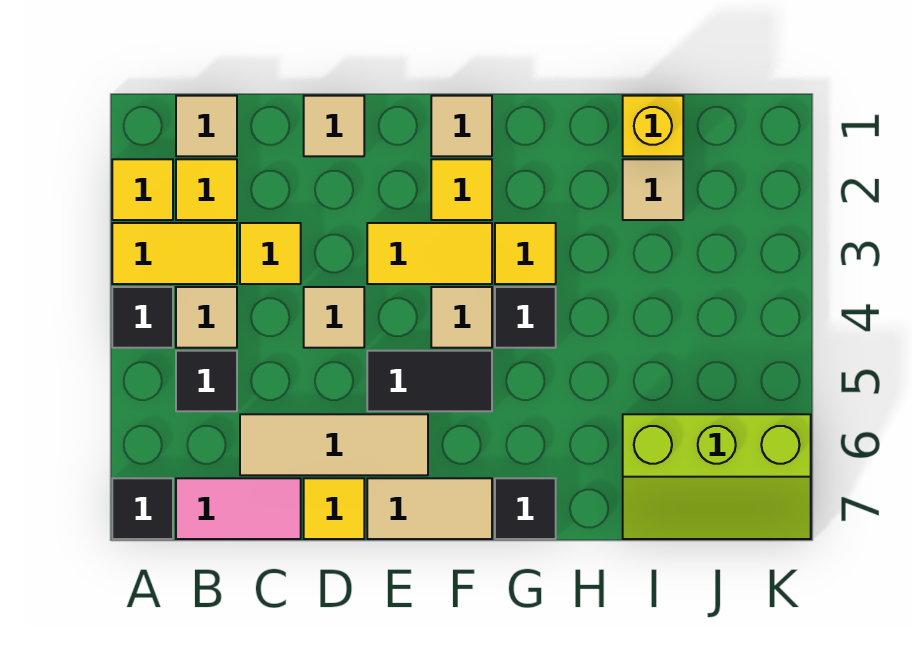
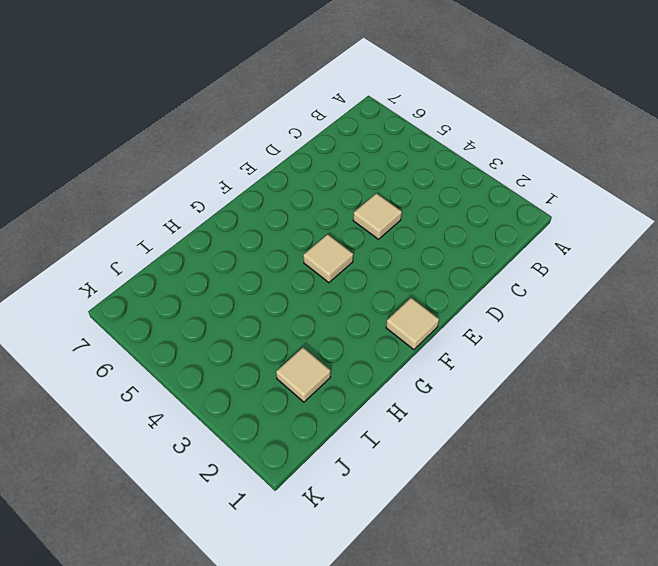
none -> yellow 1x1 tile [112,159,173,220]
none -> yellow 1x2 tile [112,223,237,284]
none -> black 1x1 tile [112,287,173,348]

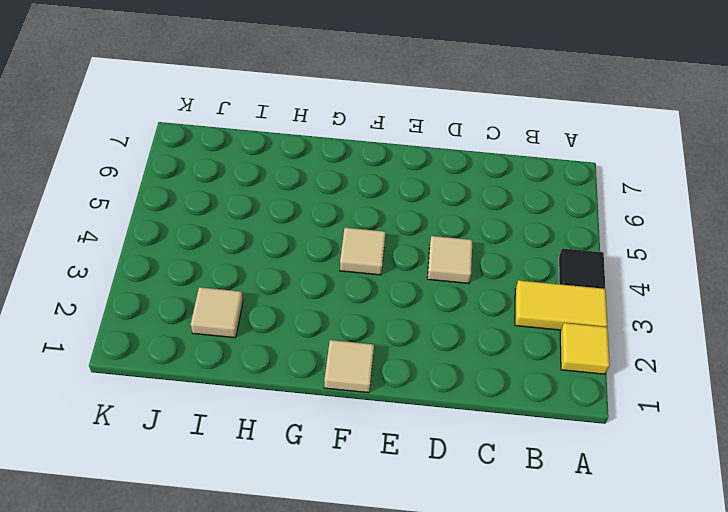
none -> black 1x1 tile [112,478,173,539]
none -> tan 1x1 tile [176,96,237,156]
none -> yellow 1x1 tile [176,159,237,220]

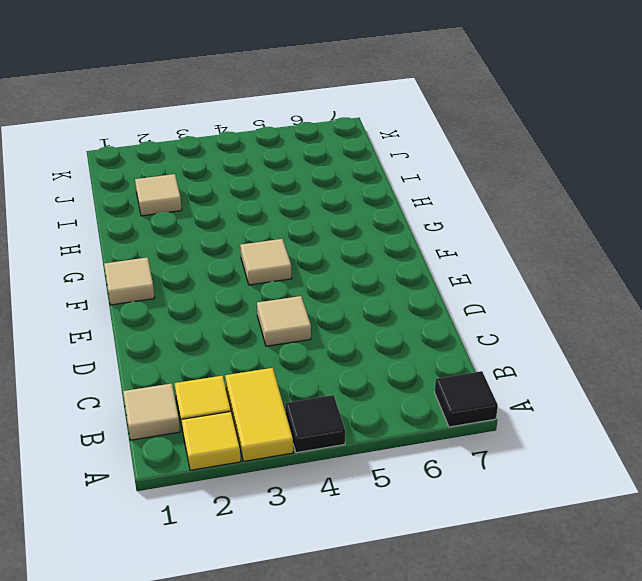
none -> tan 1x1 tile [176,287,237,348]
none -> black 1x1 tile [176,351,237,411]
none -> pink 1x2 tile [176,478,301,539]

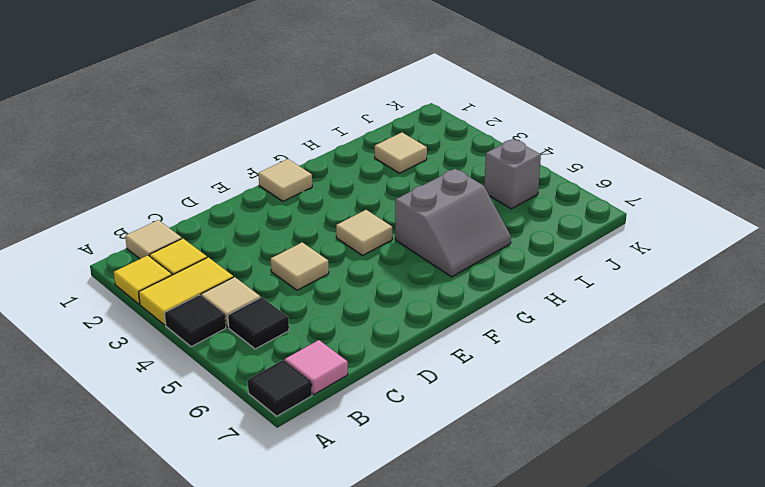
pink 1x1 tile [285,340,348,394] -> pink 1x2 tile [176,478,301,539]
grey 2x2 slope [395,169,511,277] -> none
grey 1x1 brick [484,139,541,209] -> none
none -> yellow 1x1 tile [240,223,301,284]
none -> tan 1x3 tile [240,414,428,475]
none -> tan 1x1 tile [304,96,364,156]

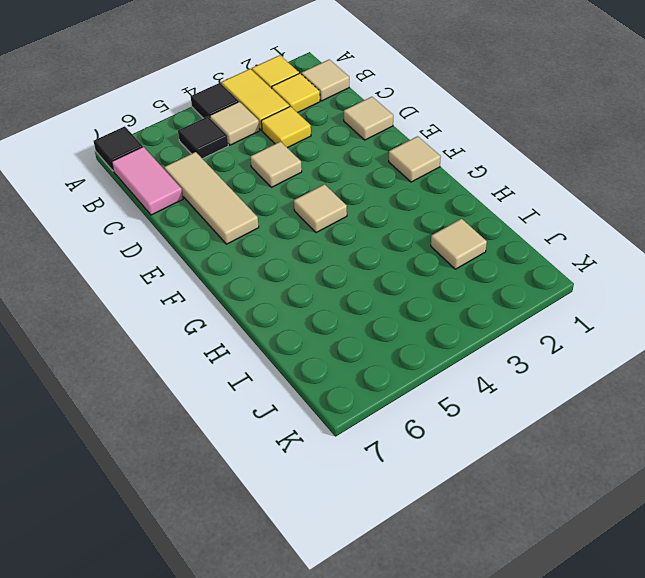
none -> yellow 1x1 tile [304,478,364,539]
none -> yellow 1x2 tile [367,223,492,284]
none -> black 1x2 tile [367,351,492,411]

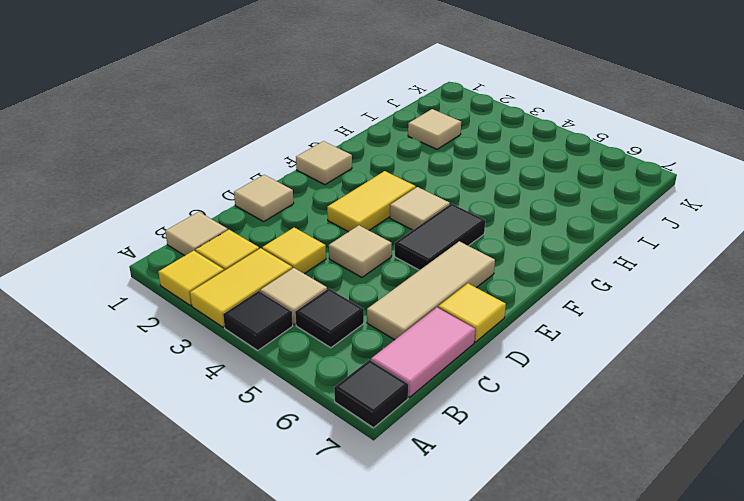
none -> tan 1x2 tile [367,478,492,539]
none -> yellow 1x1 tile [431,159,492,220]
none -> yellow 1x1 tile [495,223,556,284]

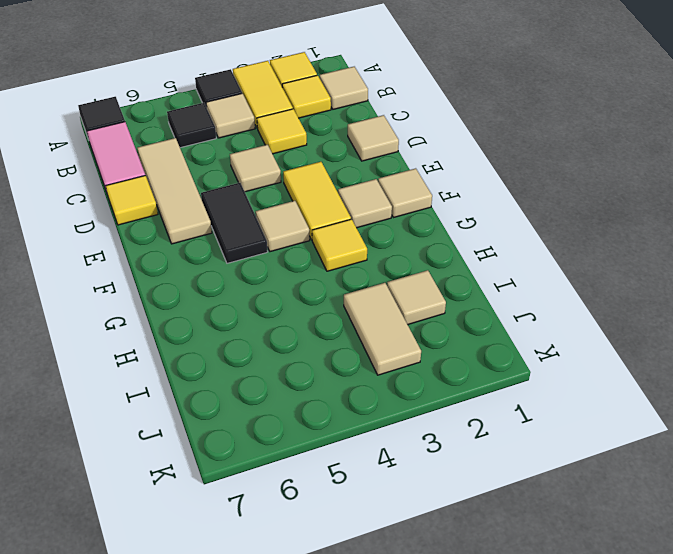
tan 1x1 tile [338,179,392,228] -> yellow 1x1 tile [431,159,492,220]
tan 1x2 tile [344,283,421,375] -> tan 1x2 tile moved to [367,478,492,539]
none -> black 1x1 tile [495,287,556,348]
none -> black 1x1 tile [495,478,556,539]
none -> yellow 1x1 brick [623,96,683,156]

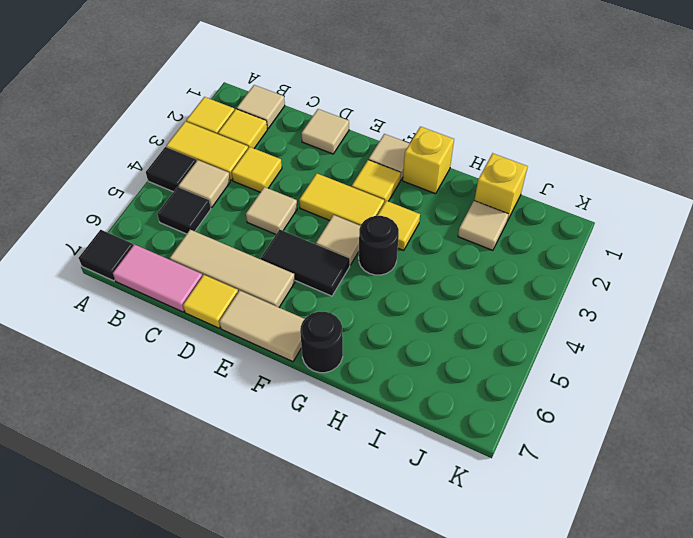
yellow 1x1 brick [403,127,454,194] -> none
black 1x1 round brick [359,216,399,275] -> black 1x1 tile [495,287,556,348]
black 1x1 round brick [300,312,343,373] -> black 1x1 tile [495,478,556,539]
none -> lime 2x3 slope [623,414,811,539]

